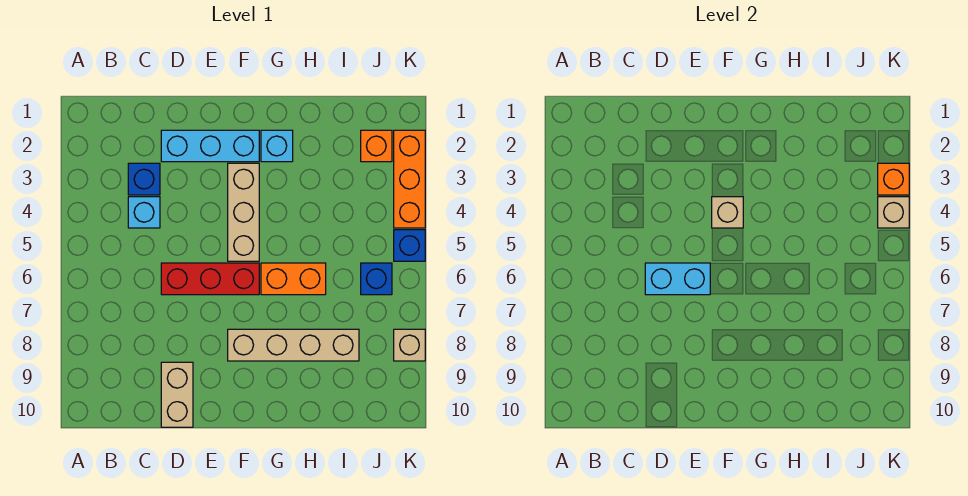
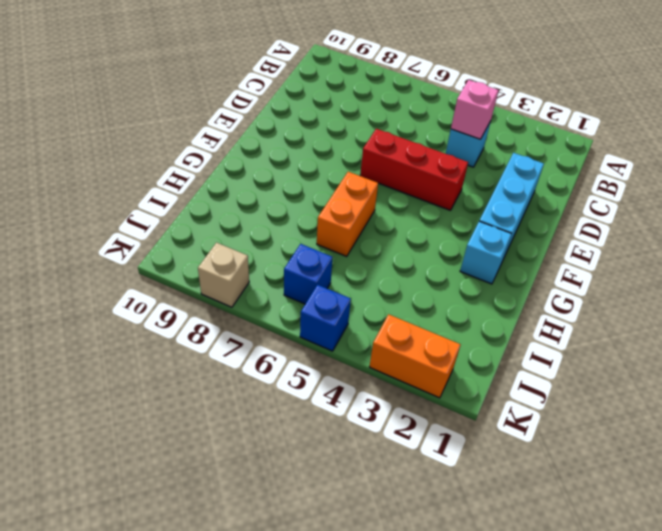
pink 1x1 brick [451,80,499,139] -> none
red 1x3 brick [360,129,468,210] -> red 1x3 brick turned to [161,263,259,295]
orange 1x2 brick [369,314,461,398] -> orange 1x3 brick [394,130,425,228]
none -> blue 1x1 brick [128,163,160,195]
none -> tan 1x2 brick [161,362,193,427]
none -> tan 1x3 brick [228,163,259,261]

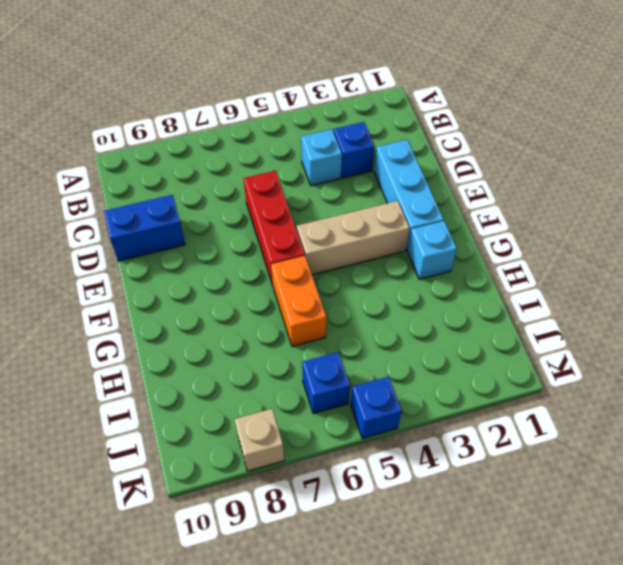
blue 1x2 brick [104,195,185,261] -> tan 1x2 brick [161,362,193,427]
none -> tan 1x4 brick [228,329,359,361]
none -> orange 1x1 brick [361,130,392,162]
none -> orange 1x3 brick [394,130,425,228]

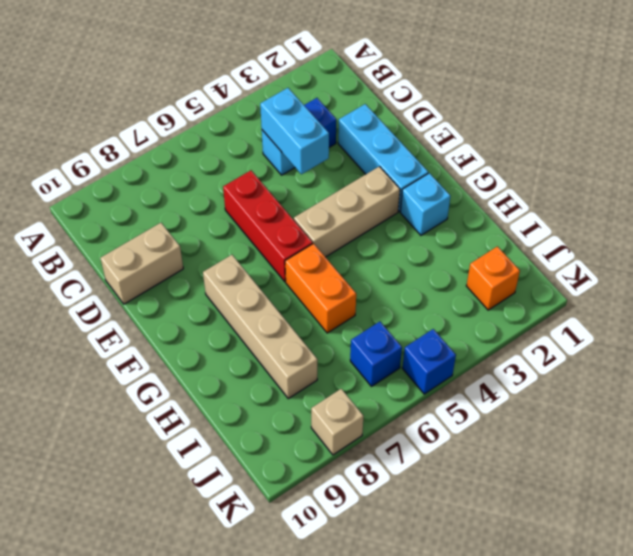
cyan 1x2 brick [260,88,329,174] -> cyan 1x2 brick moved to [645,263,710,295]
none -> orange 1x3 brick [394,130,425,228]
none -> tan 1x1 brick [712,197,743,228]
none -> orange 1x1 brick [878,163,909,195]

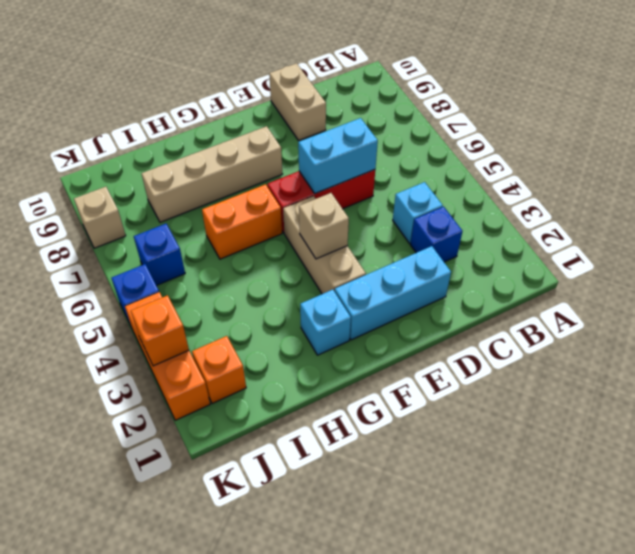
none -> tan 1x1 brick [878,197,909,228]

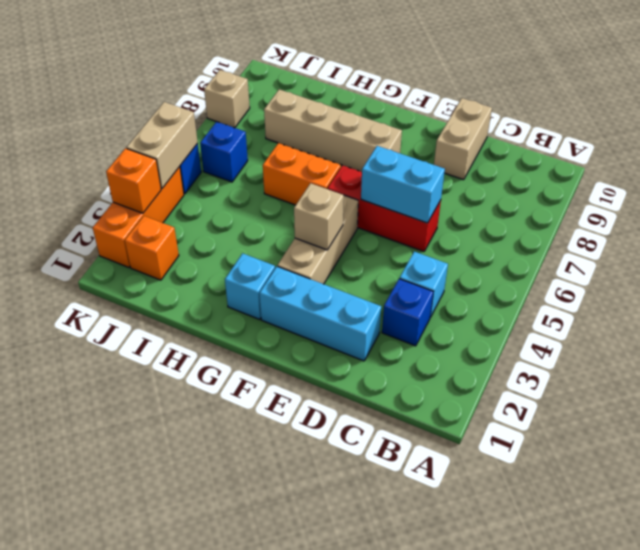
tan 1x2 brick [126,102,198,189] -> tan 1x1 brick [878,197,909,228]

